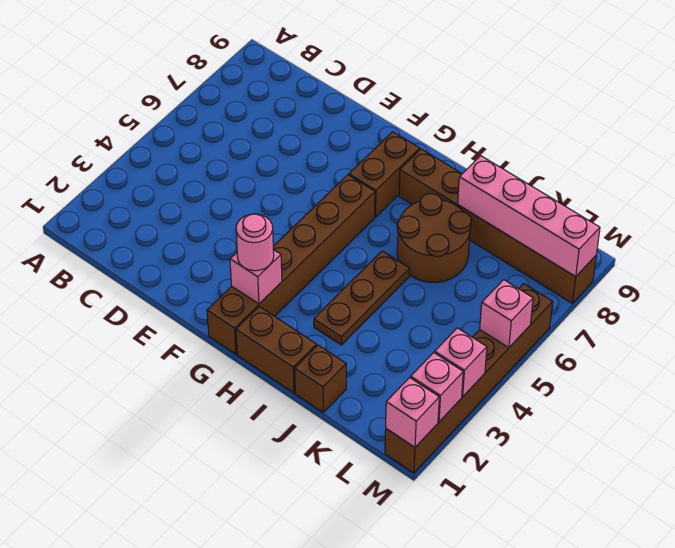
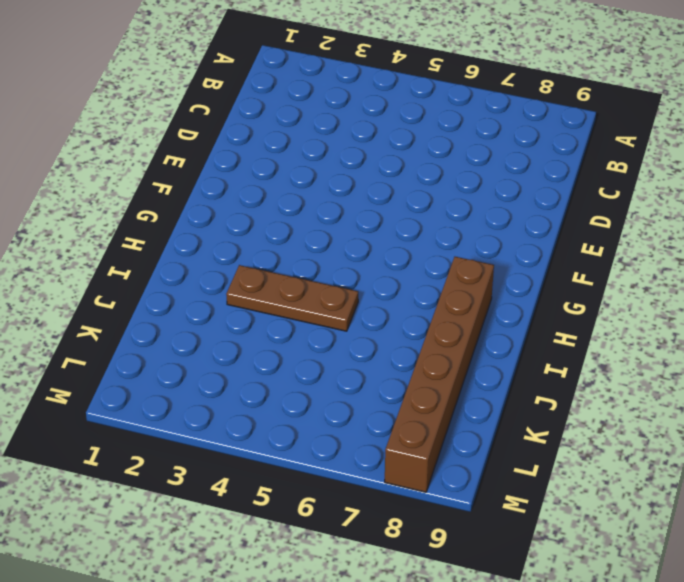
none -> brown 1x6 brick [207,175,375,354]
none -> brown 1x2 brick [349,132,420,217]
none -> brown 1x2 brick [236,307,316,393]

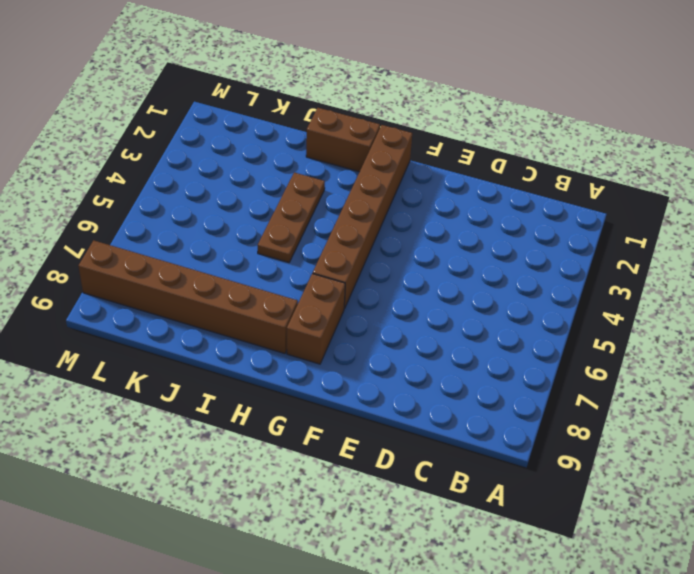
none -> brown 2x2 round brick [397,194,471,282]
none -> brown 1x1 brick [295,345,346,412]
none -> brown 1x6 brick [385,284,553,473]

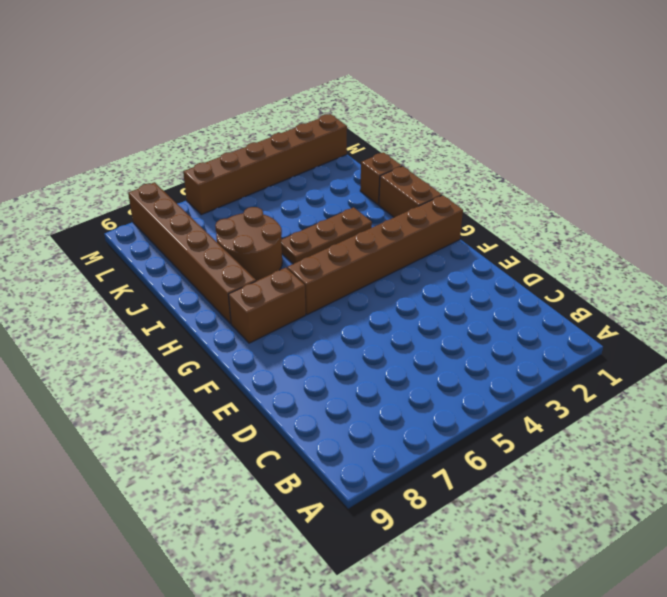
none -> pink 1x1 brick [230,250,282,304]
none -> pink 1x4 brick [458,156,600,277]
none -> pink 1x1 brick [386,378,439,447]

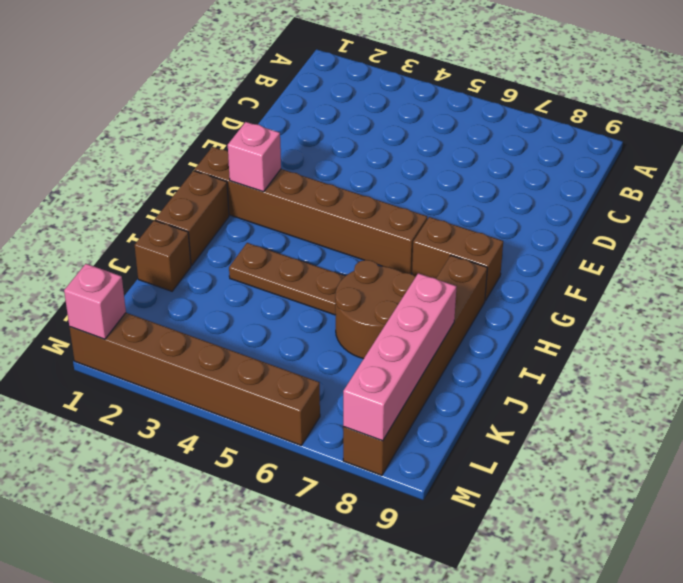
none -> pink 1x1 brick [411,353,463,422]
none -> pink 1x1 brick [435,328,487,397]
none -> pink 1x1 brick [480,280,533,348]

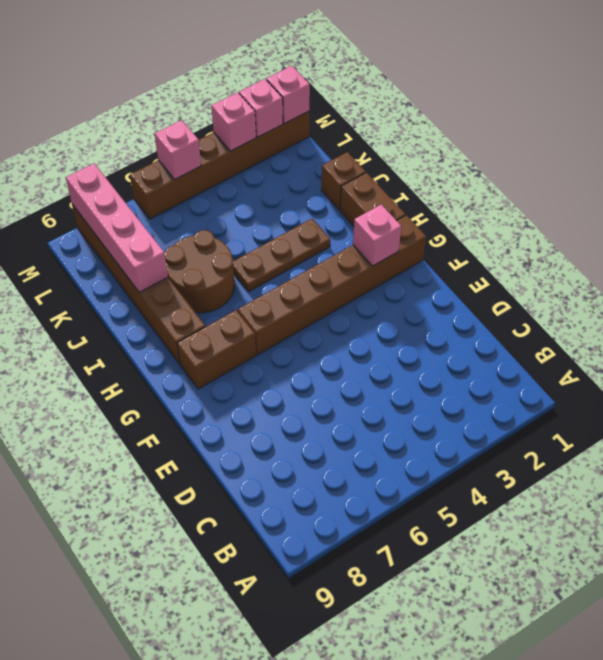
none -> pink 1x1 round brick [236,214,274,271]

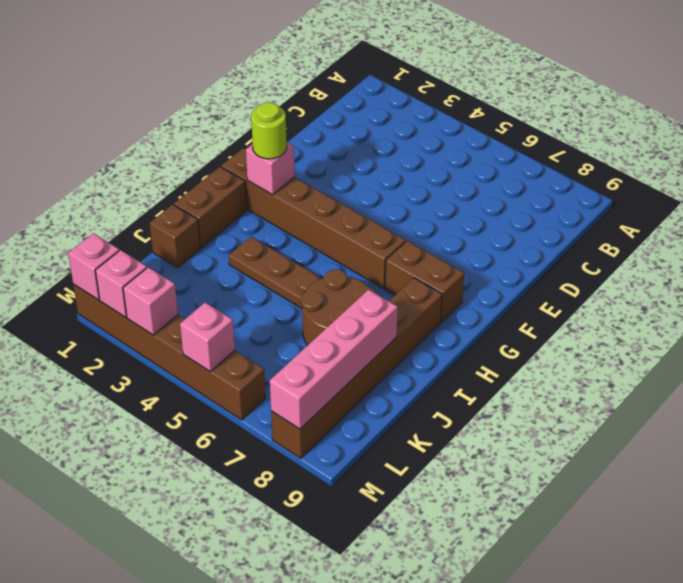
lime 1x1 round brick [251,103,287,159] -> pink 1x1 round brick [236,214,274,271]

